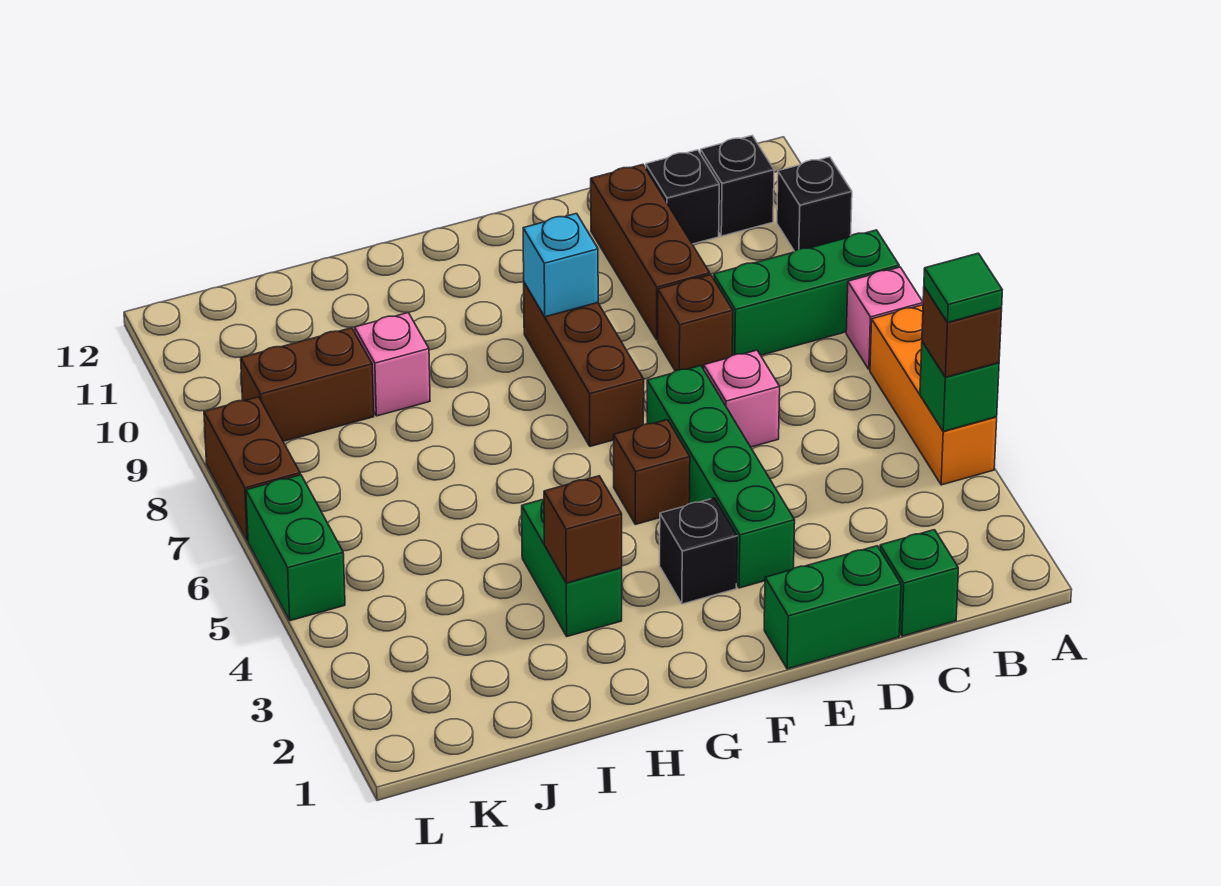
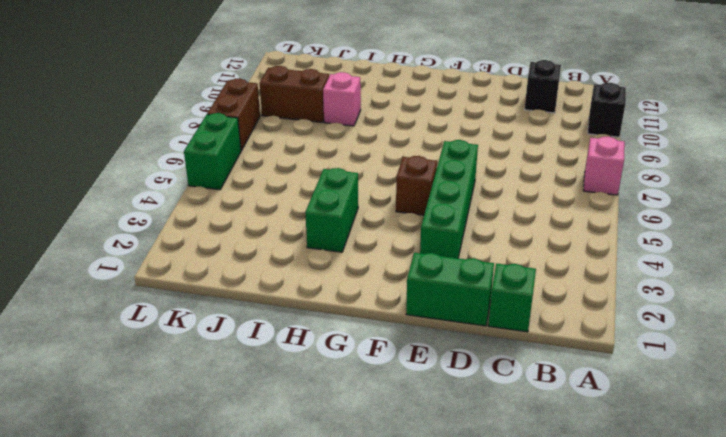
none -> orange 1x3 brick [870,305,997,485]
none -> green 1x3 brick [714,230,899,355]
none -> black 1x1 brick [700,136,774,236]

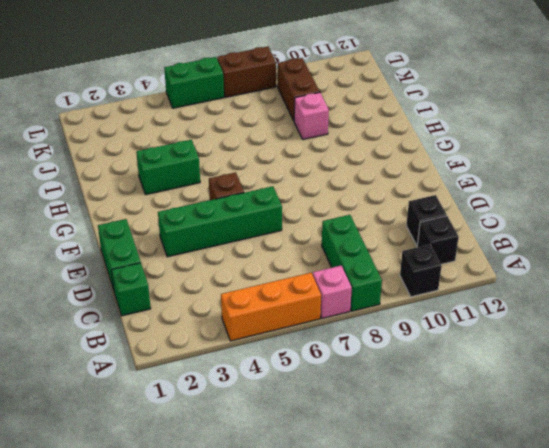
none -> pink 1x1 brick [704,350,780,447]
none -> brown 1x1 brick [658,275,733,371]
none -> brown 1x3 brick [591,165,710,340]

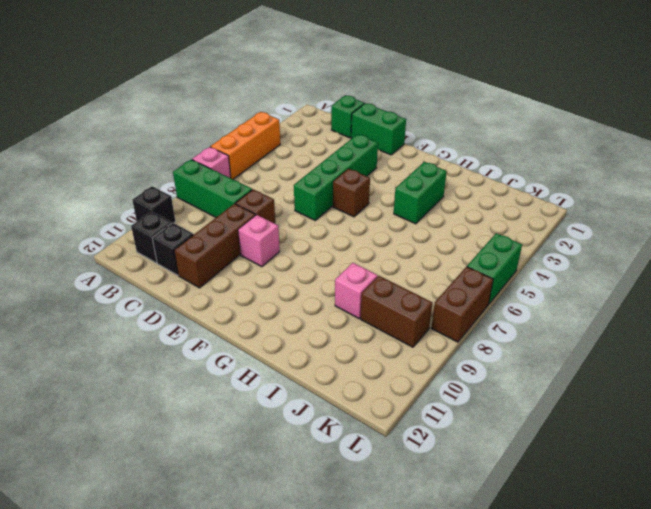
pink 1x1 brick [238,215,280,267] -> pink 1x1 brick moved to [704,350,780,447]
none -> black 1x1 brick [660,498,737,604]
none -> brown 1x3 brick [524,283,644,446]
none -> green 1x1 brick [920,341,999,431]

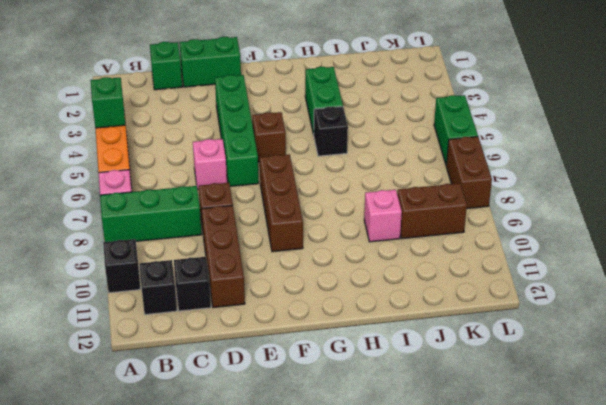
black 1x1 brick [314,107,348,156] -> black 1x1 brick moved to [660,498,737,604]
none -> cyan 1x1 brick [523,214,598,317]
none -> brown 1x1 brick [544,476,622,583]
none -> brown 1x1 brick [922,287,1002,377]

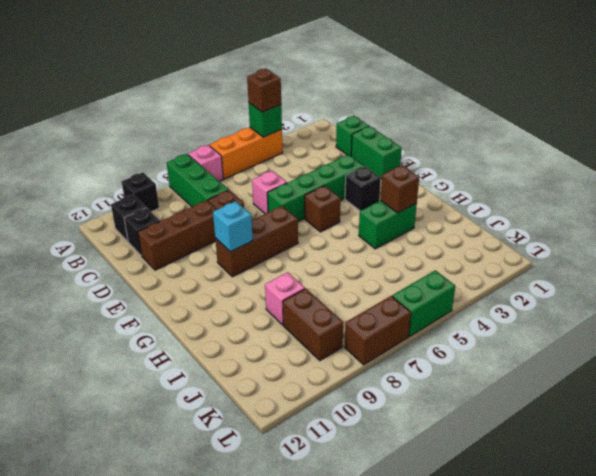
none -> green 1x1 tile [924,253,1002,322]

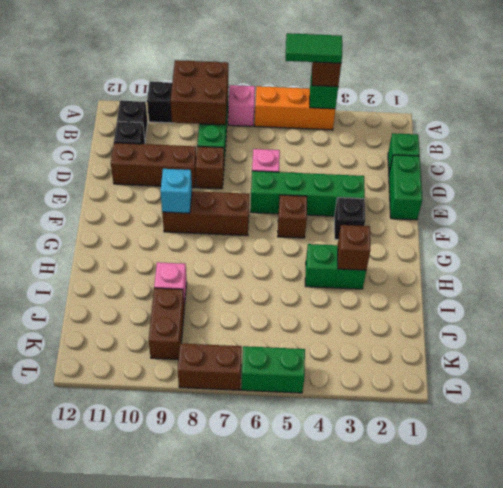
green 1x2 tile [286,33,342,63] -> green 1x1 tile [924,253,1002,322]
brown 2x2 brick [170,60,228,125] -> none

